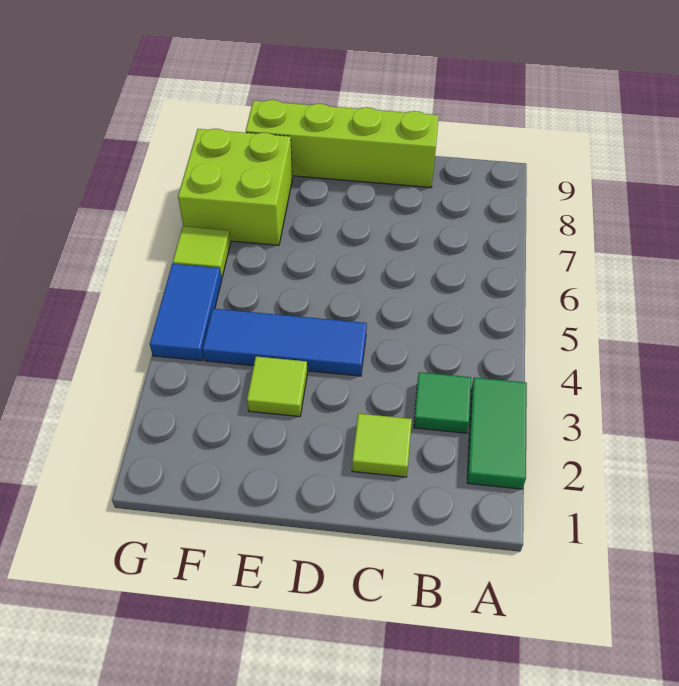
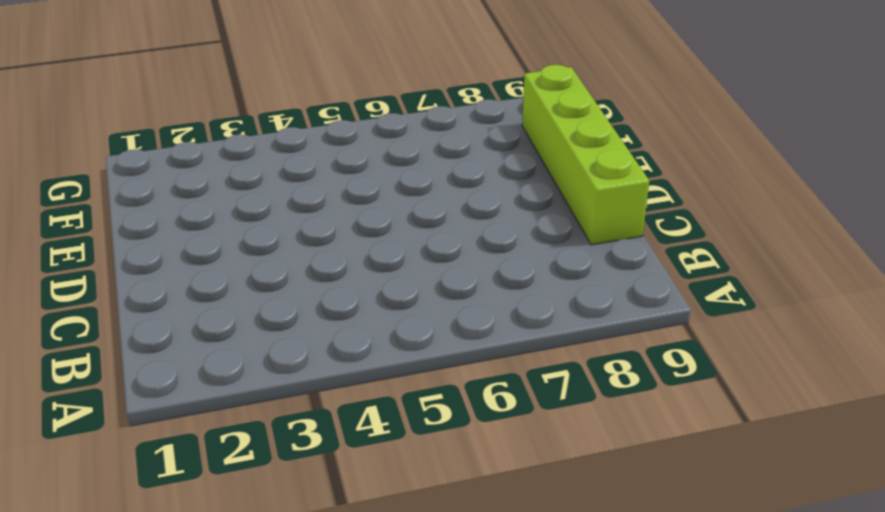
none -> green 1x2 tile [467,378,527,489]
none -> green 1x1 tile [414,372,471,433]

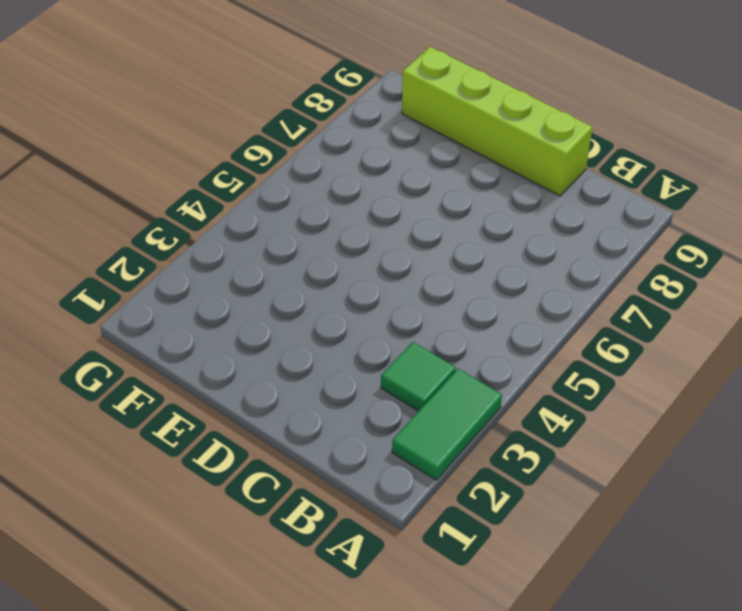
none -> lime 1x1 tile [352,413,412,477]
none -> blue 1x3 tile [203,309,367,376]

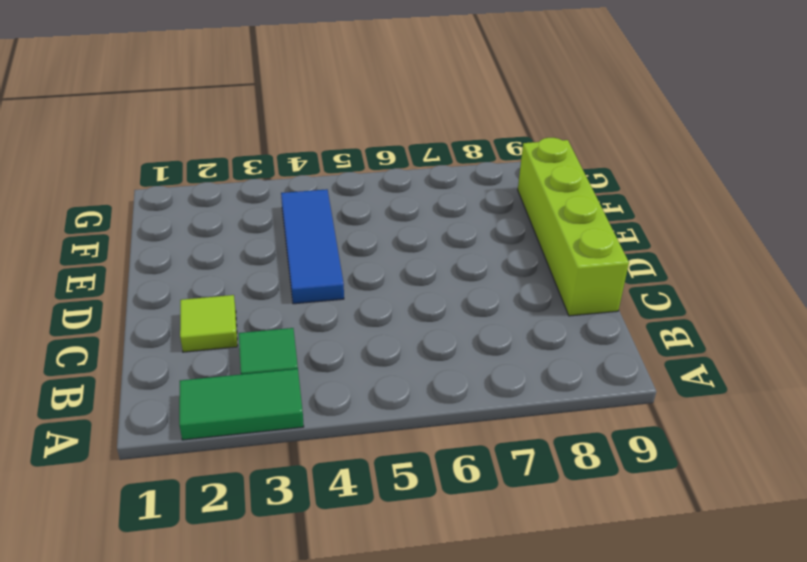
none -> lime 1x1 tile [247,356,308,417]
none -> lime 2x2 brick [178,129,293,245]

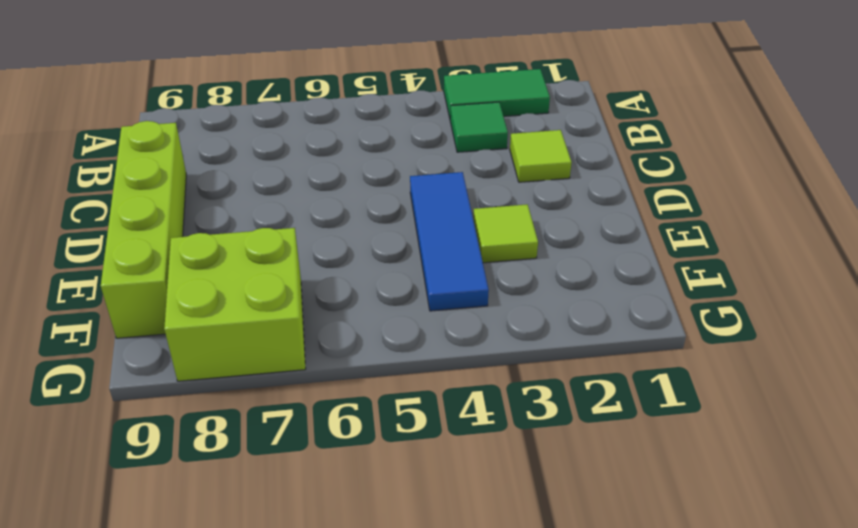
none -> blue 1x2 tile [150,264,222,361]
none -> lime 1x1 tile [173,226,231,279]

